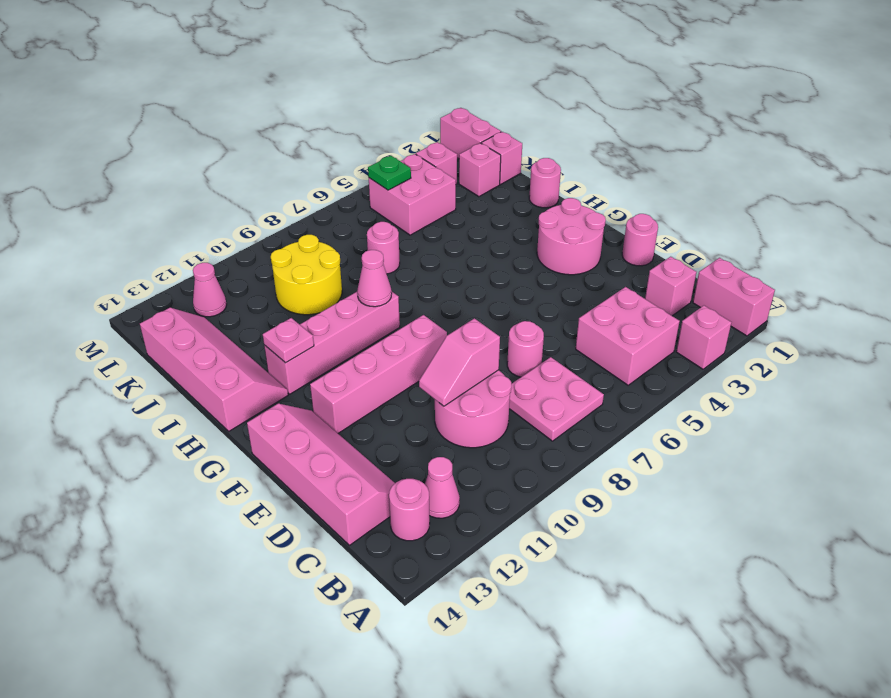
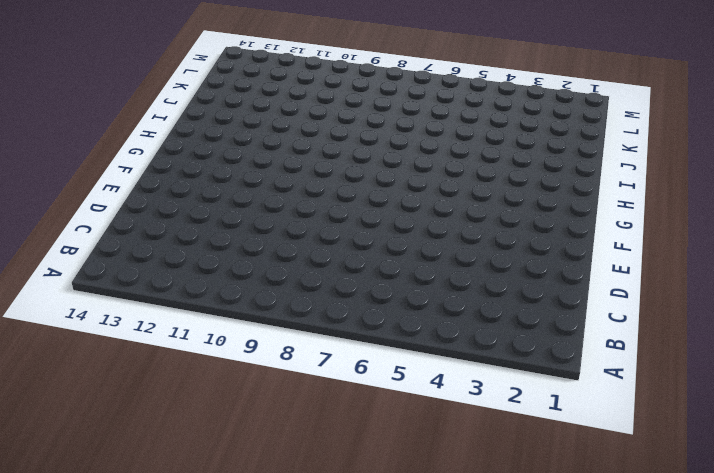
none -> pink 1x2 brick [693,258,775,336]
none -> pink 1x1 brick [676,306,731,369]
none -> pink 2x2 brick [576,287,680,385]

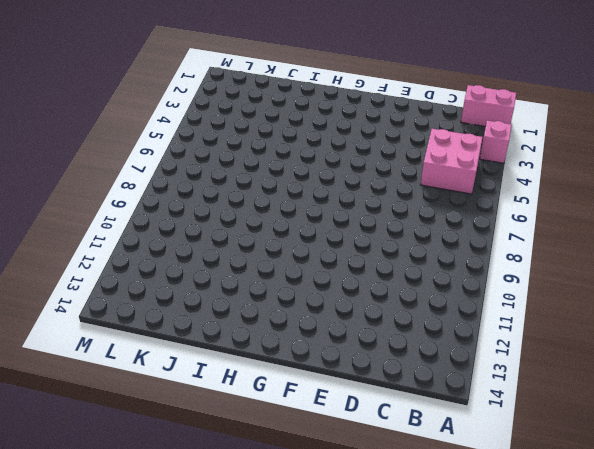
none -> pink 2x2 plate [509,357,604,441]
none -> pink 1x1 cone [425,457,460,518]
none -> pink 1x1 round brick [389,479,430,541]

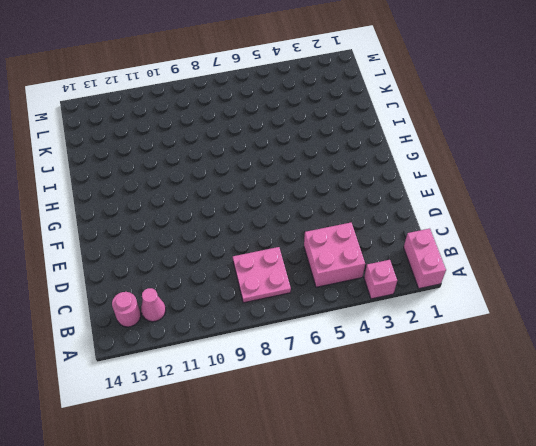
none -> pink 1x1 brick [645,257,696,316]
none -> pink 2x2 round brick [435,370,511,448]
none -> pink 2x4 slope [247,404,395,545]

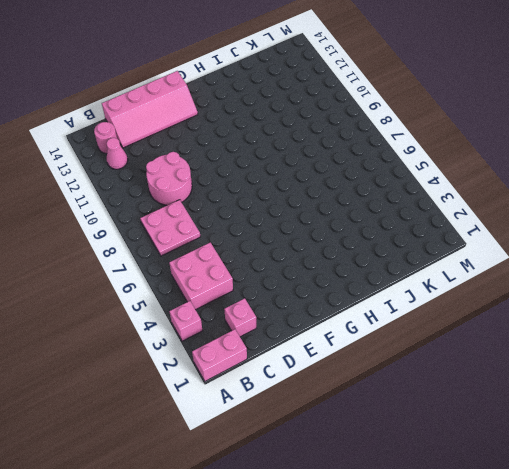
none -> pink 1x1 round brick [507,321,544,377]
none -> pink 1x1 round brick [622,214,658,266]
none -> pink 2x2 round brick [537,198,606,275]

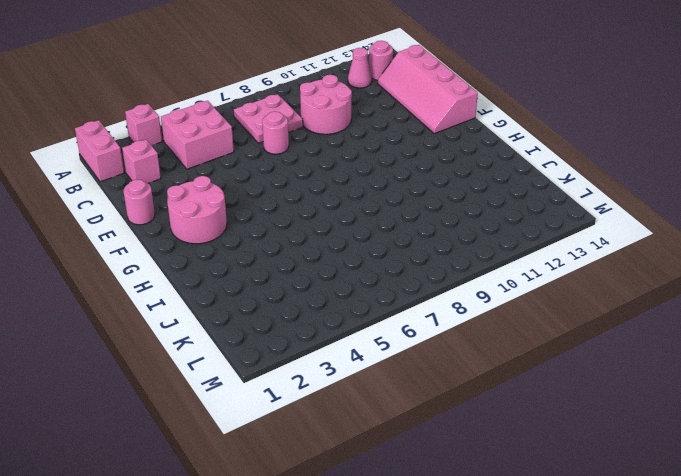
none -> pink 1x4 brick [310,315,447,433]
none -> pink 1x4 brick [264,291,400,394]
none -> pink 2x4 slope [140,308,288,431]

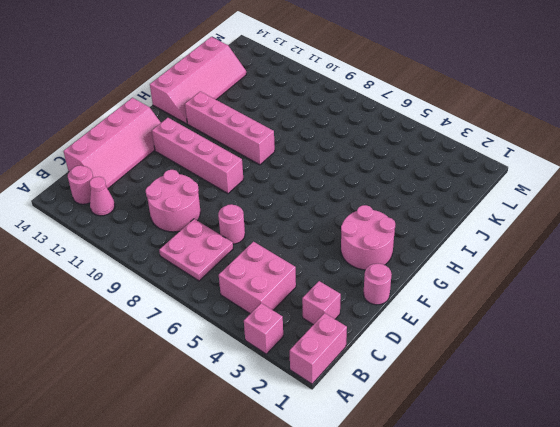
none -> pink 1x1 round brick [529,158,561,208]
none -> pink 1x1 round brick [367,222,400,274]
none -> yellow 2x2 round brick [271,235,342,315]

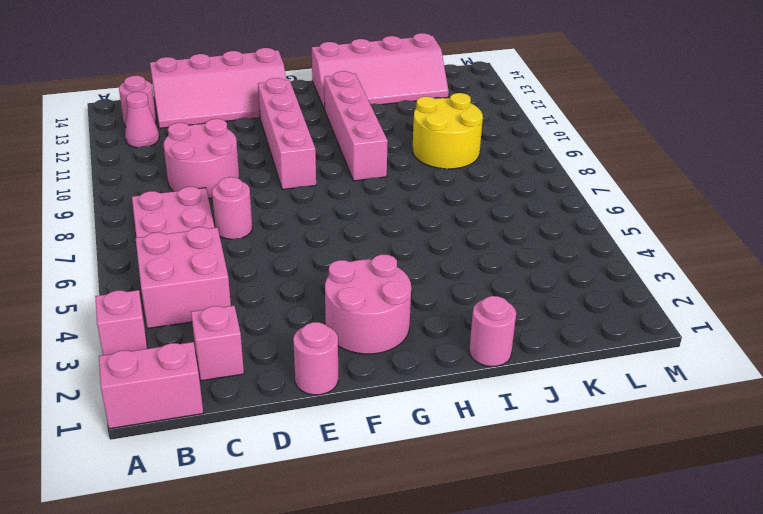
none -> pink 1x1 round brick [367,222,400,274]
none -> pink 1x1 brick [481,132,522,184]
none -> pink 1x1 brick [459,143,501,197]

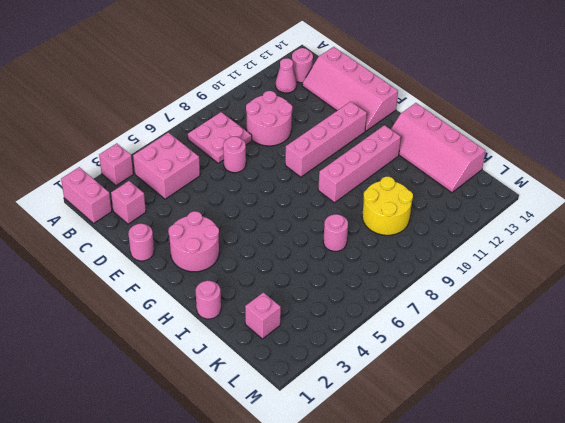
none -> pink 1x1 brick [481,132,522,184]
none -> pink 2x2 brick [369,154,456,235]
none -> pink 1x2 brick [440,108,501,159]

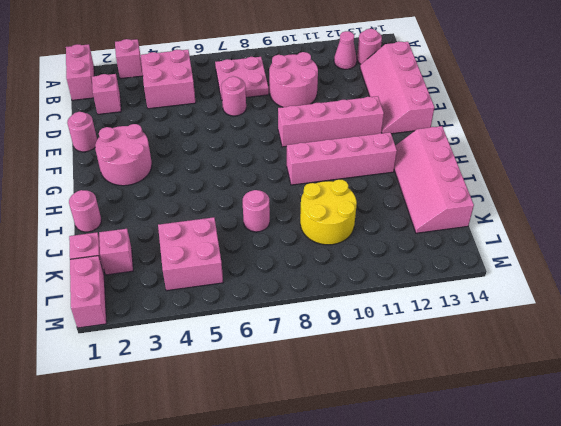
none -> pink 1x1 brick [416,142,457,184]
none -> pink 1x1 cone [193,263,227,317]
none -> pink 1x2 slope [419,318,500,406]

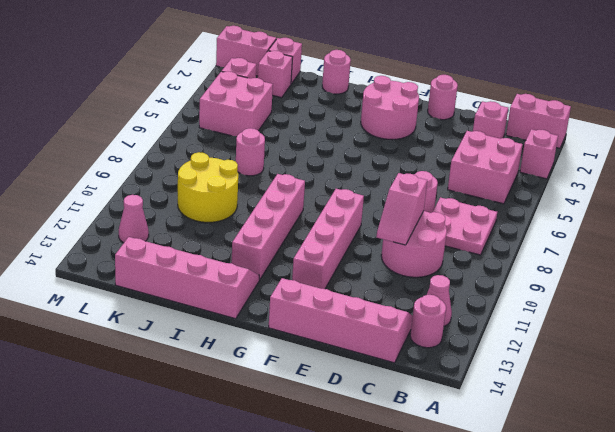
none -> pink 1x1 cone [357,250,392,307]
none -> pink 1x1 plate [263,318,314,363]
none -> green 1x1 plate [368,156,411,190]

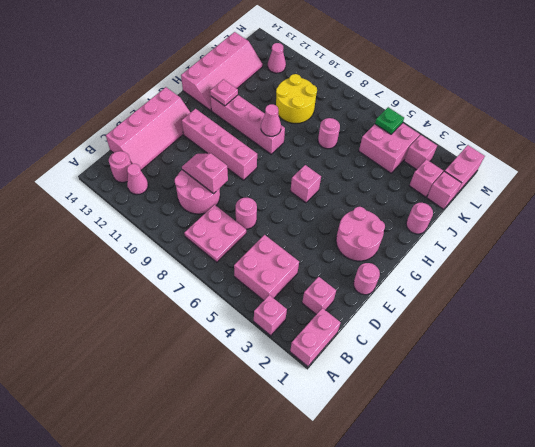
pink 1x1 brick [290,165,321,203] -> none

